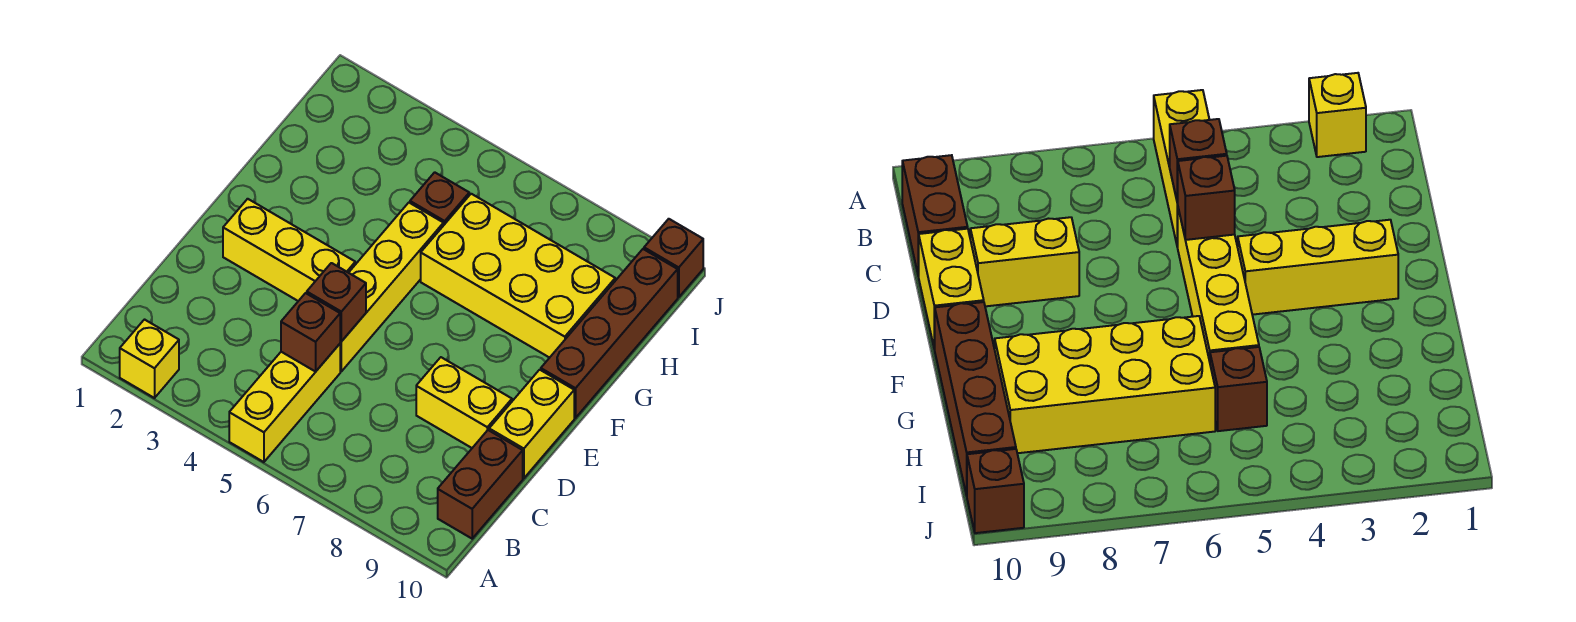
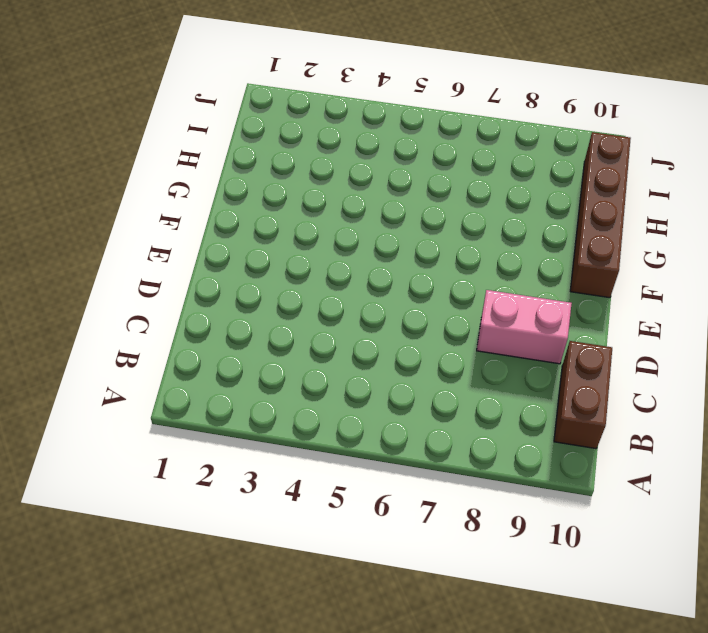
pink 1x2 brick [477,290,572,364] -> yellow 1x2 brick [416,357,512,448]
none -> yellow 1x1 brick [120,320,179,398]
none -> yellow 1x3 brick [229,344,340,462]
none -> yellow 1x4 brick [340,203,443,371]

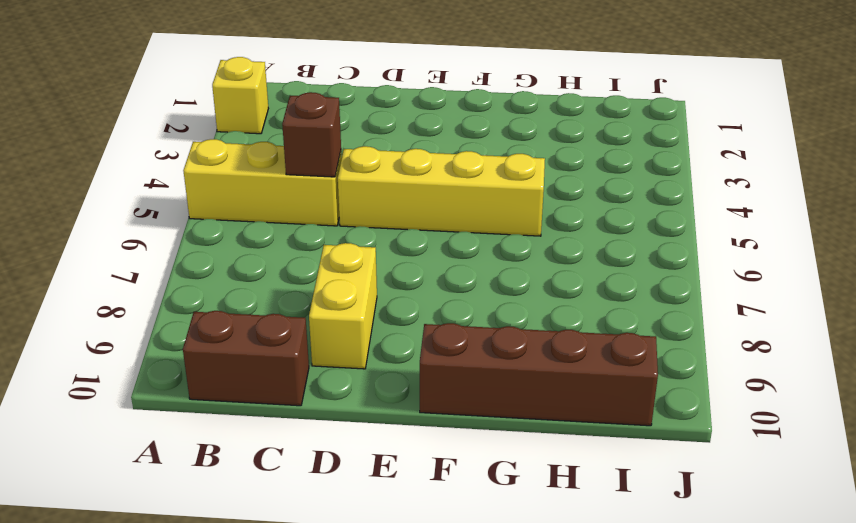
none -> yellow 1x2 brick [489,370,574,478]
none -> yellow 1x3 brick [223,199,355,301]
none -> yellow 2x4 brick [421,194,615,358]

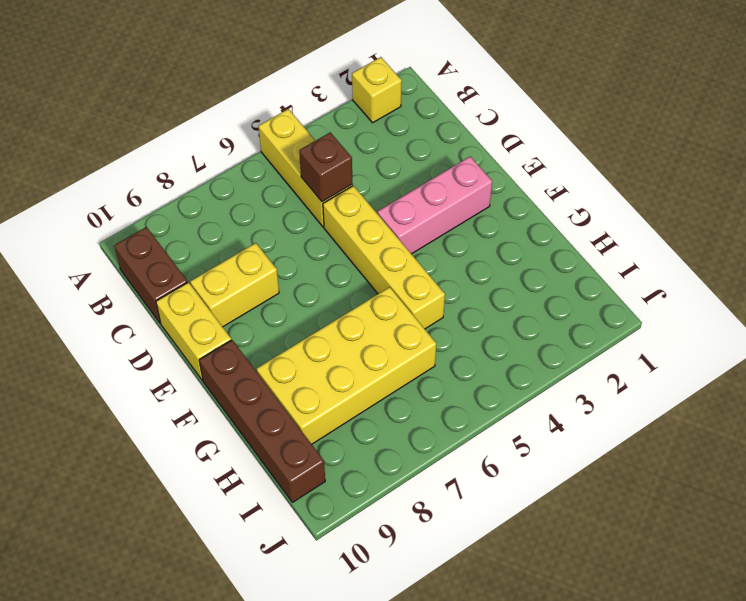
pink 1x3 brick [378,157,492,254] -> yellow 1x3 brick [223,199,355,301]
none -> brown 1x1 brick [410,172,469,226]
none -> brown 1x1 brick [644,219,703,297]
none -> brown 1x1 brick [307,263,366,342]

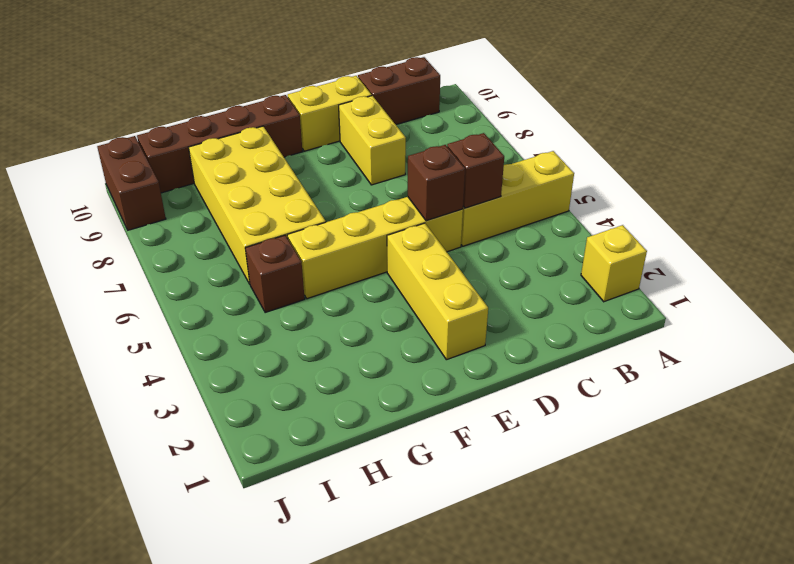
brown 1x2 brick [97,136,166,230] -> brown 1x1 brick [644,219,703,297]

